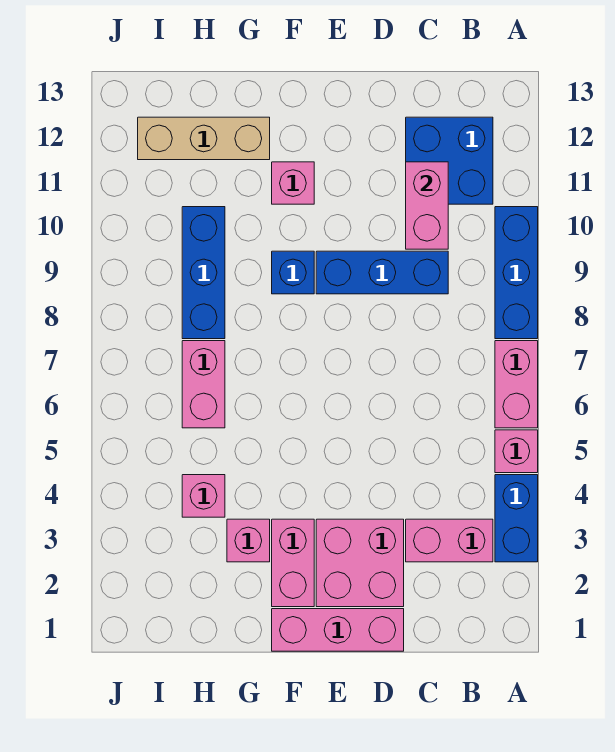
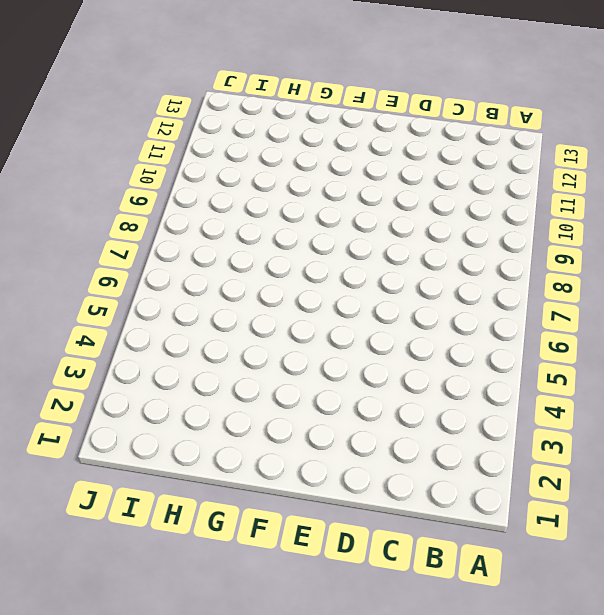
none -> blue 1x2 brick [495,475,538,562]
none -> pink 1x1 brick [495,430,538,473]
none -> pink 1x2 brick [495,341,538,428]

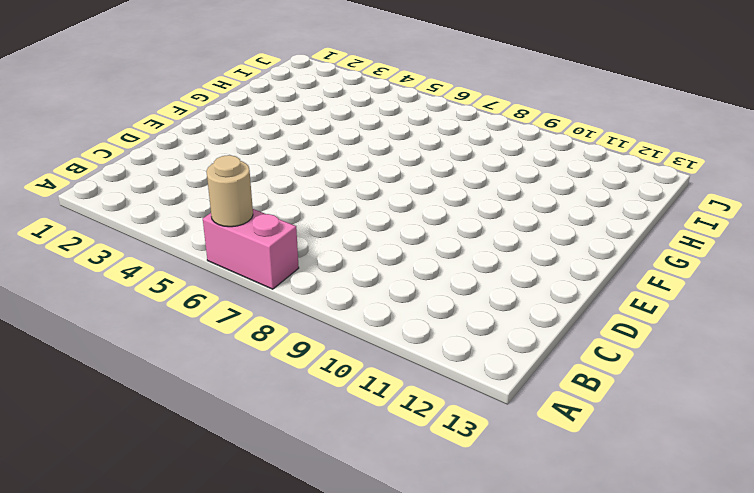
tan 1x1 round brick [207,155,253,227] -> none
none -> blue 1x2 brick [495,475,538,562]
none -> pink 1x1 brick [495,430,538,473]
none -> blue 1x3 brick [495,207,538,339]

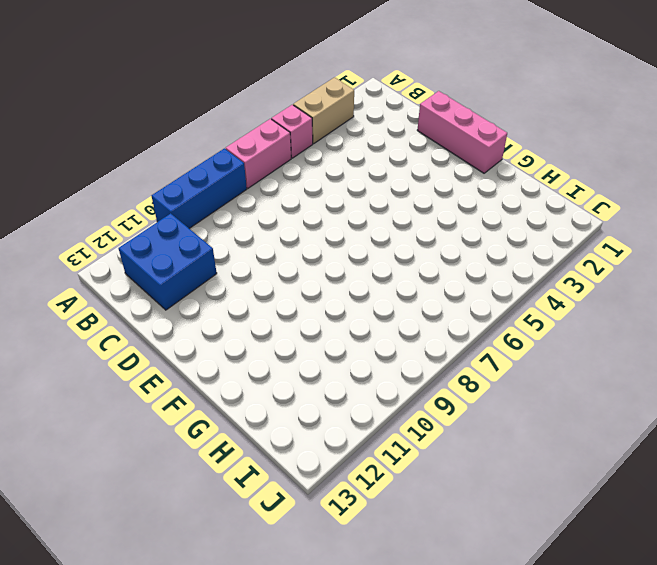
tan 1x2 brick [293,77,354,144] -> blue 1x2 brick [495,475,538,562]
none -> pink 1x2 brick [406,519,493,562]
none -> blue 1x3 brick [316,251,448,294]
none -> pink 2x2 brick [316,519,404,607]

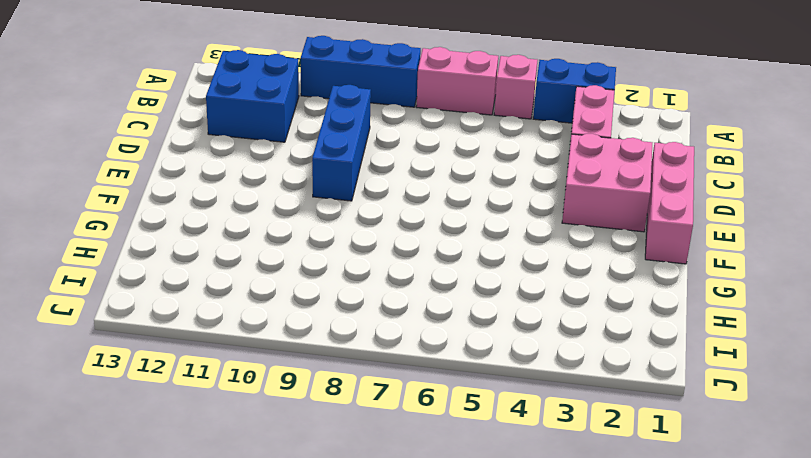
none -> pink 1x2 brick [272,519,314,607]
none -> blue 1x1 brick [272,251,314,294]
none -> pink 1x1 brick [272,162,314,204]

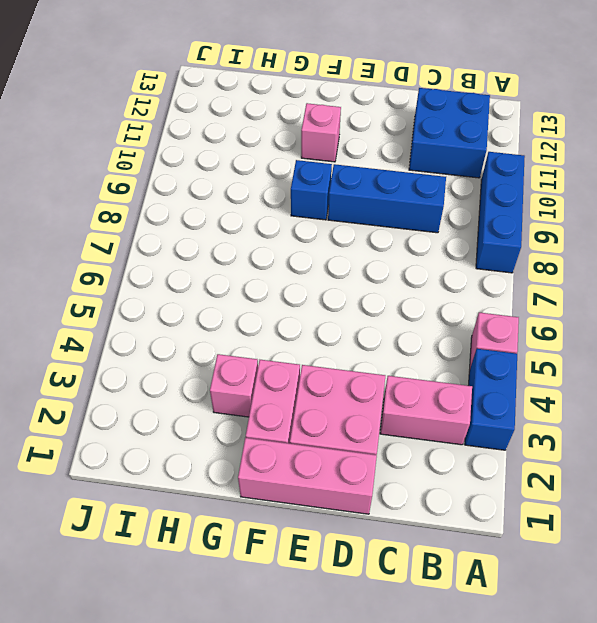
none -> pink 1x2 brick [495,341,538,428]
none -> tan 1x3 brick [138,117,270,160]
none -> pink 1x1 brick [182,475,225,517]

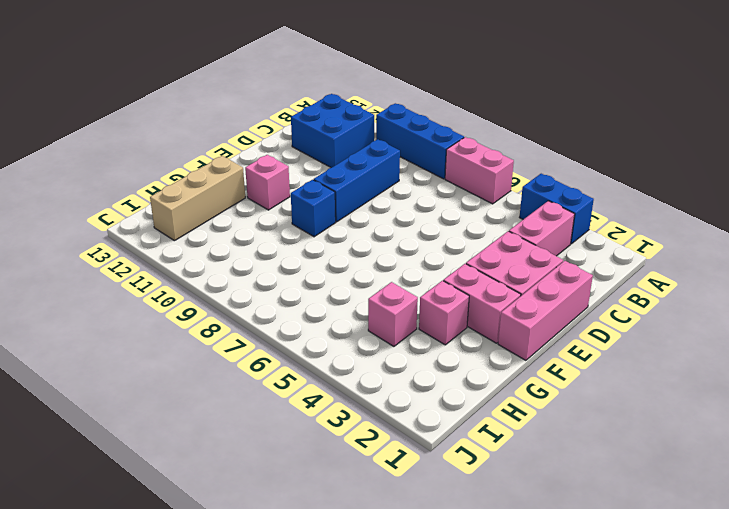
none -> pink 1x1 brick [495,430,538,473]
none -> pink 1x2 brick [182,341,225,428]
none -> blue 1x3 brick [182,207,225,339]

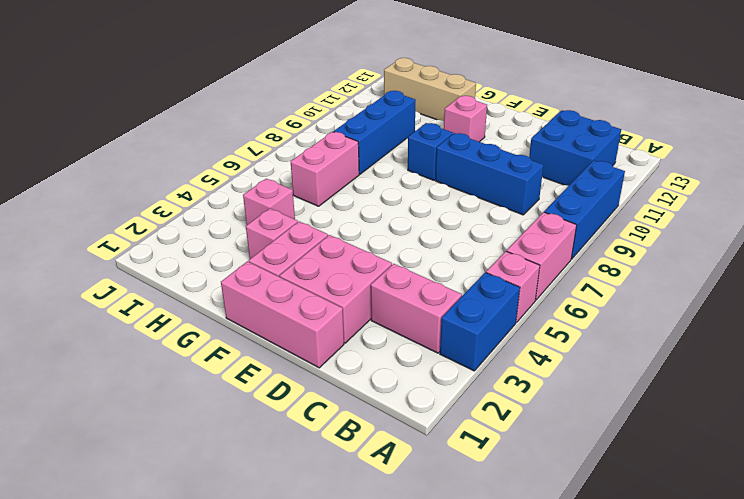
none -> pink 1x2 brick [406,162,448,249]

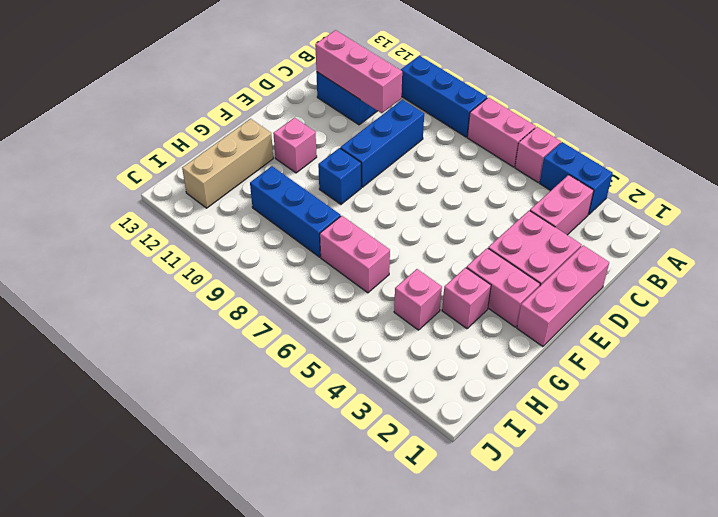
pink 1x3 brick [315,30,402,113] -> pink 1x2 brick [406,162,448,249]

